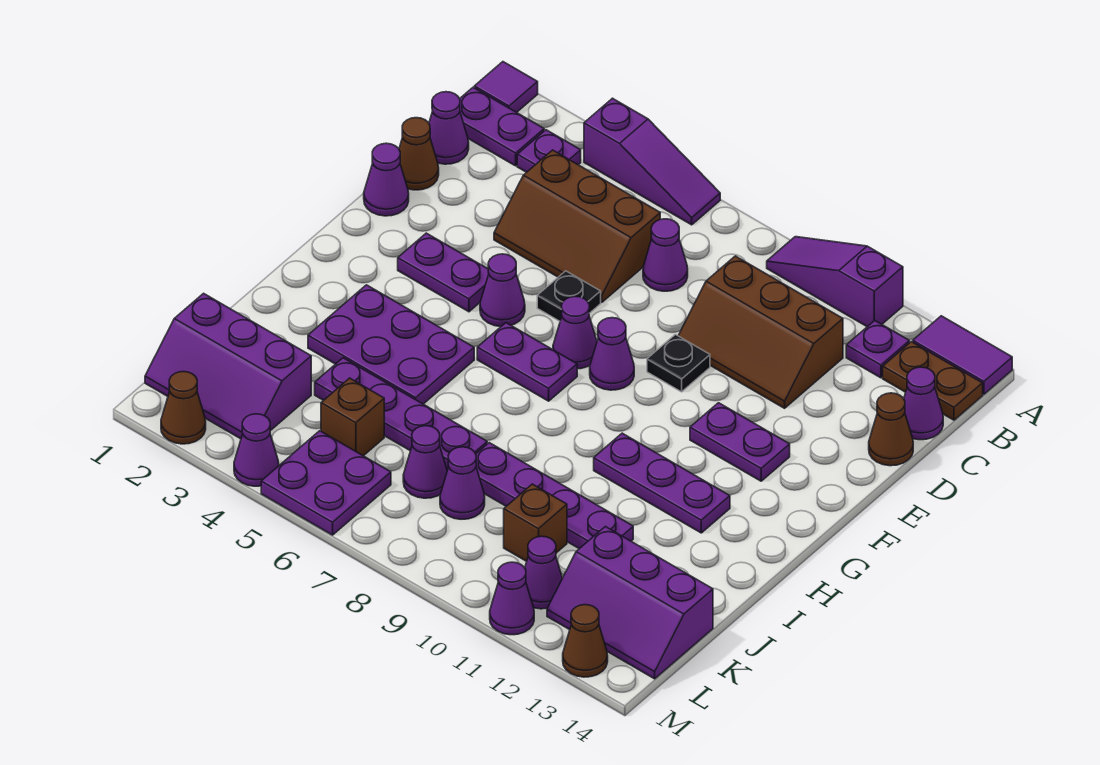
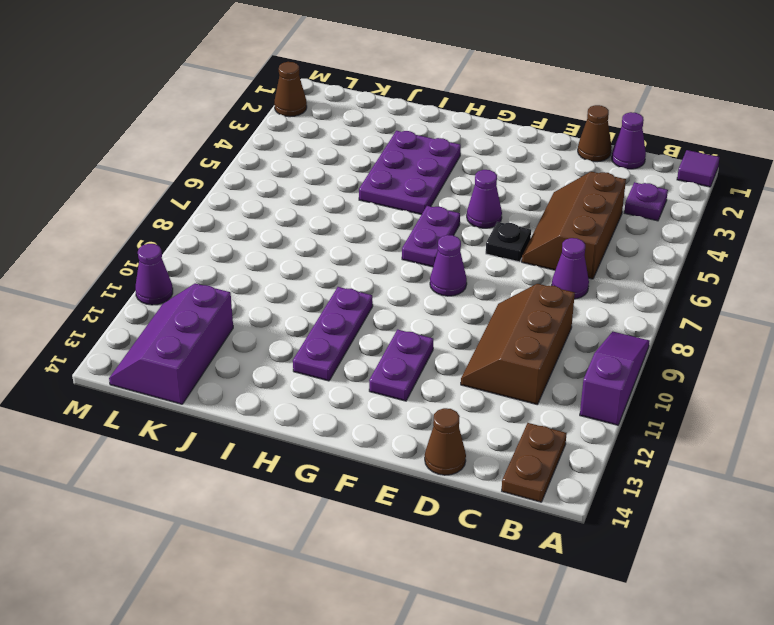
none -> purple 1x3 slope [584,98,720,225]
none -> purple 1x2 tile [913,316,1012,394]
none -> purple 1x2 plate [460,88,544,166]
none -> purple 1x1 plate [846,320,910,378]

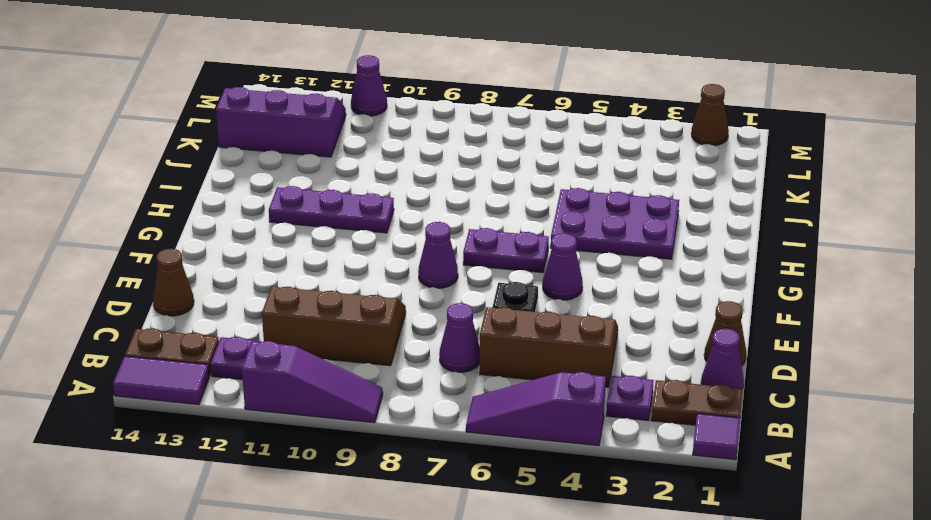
brown 1x2 plate [651,380,743,425] -> purple 1x2 plate [460,88,544,166]
none -> purple 1x1 cone [904,367,943,440]
none -> purple 1x1 cone [364,143,409,216]
none -> black 1x1 plate [647,334,710,392]
none -> purple 1x2 plate [398,233,489,312]

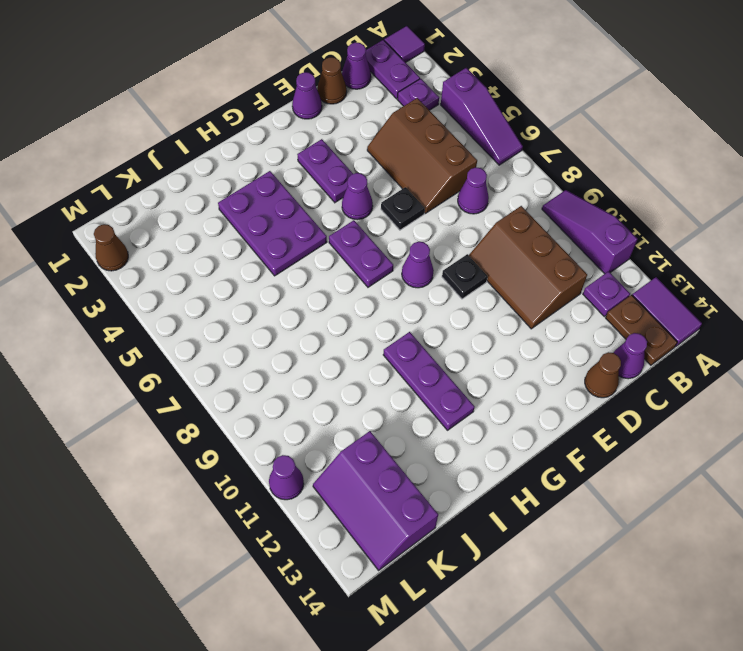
none -> purple 1x1 cone [553,296,597,369]
none -> purple 1x2 plate [690,403,790,481]
none -> purple 1x4 plate [315,358,487,470]
none -> purple 1x4 plate [476,443,633,549]

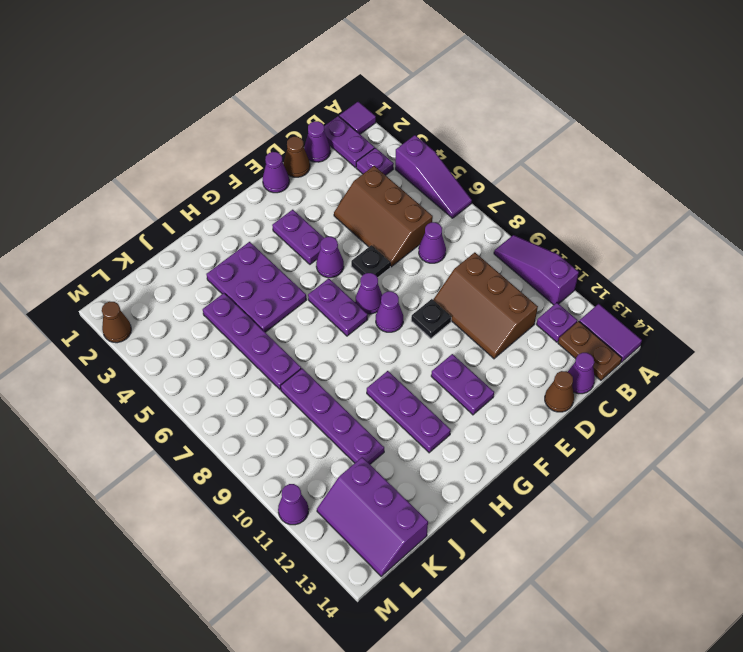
none -> purple 2x3 slope [145,293,311,439]
none -> brown 1x1 brick [321,378,384,456]
none -> purple 1x1 cone [403,426,447,498]
none -> purple 1x1 cone [440,447,485,519]

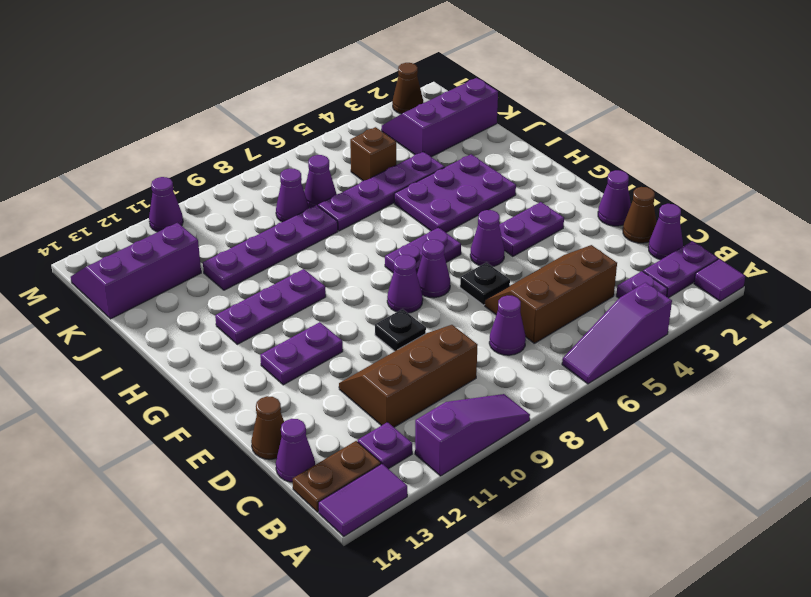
none -> brown 1x1 brick [504,484,567,561]
none -> purple 2x2 plate [261,431,391,535]
none -> purple 1x1 cone [525,536,562,609]
none -> purple 1x1 cone [234,414,279,486]

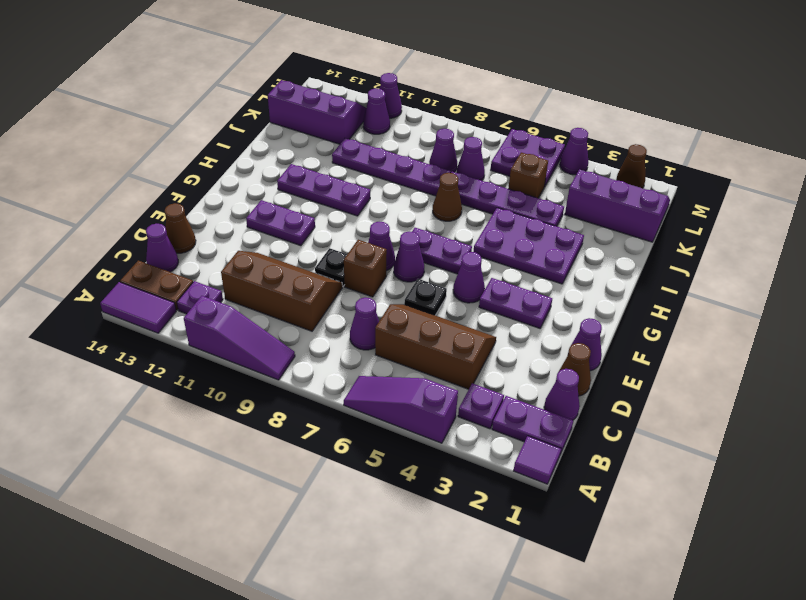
brown 1x1 brick [344,240,387,297] -> brown 1x1 brick moved to [504,484,567,561]
brown 1x1 cone [433,173,462,221] -> brown 1x1 cone moved to [563,605,608,677]

